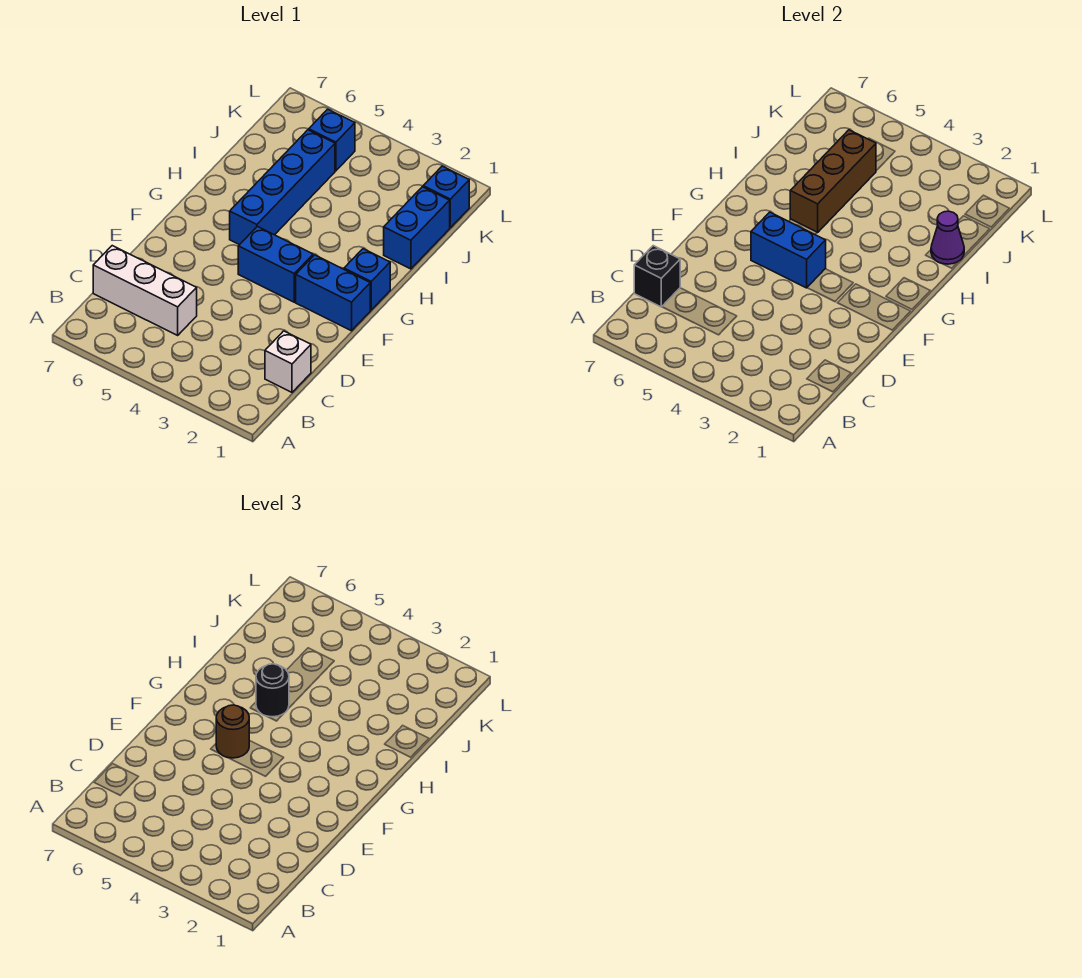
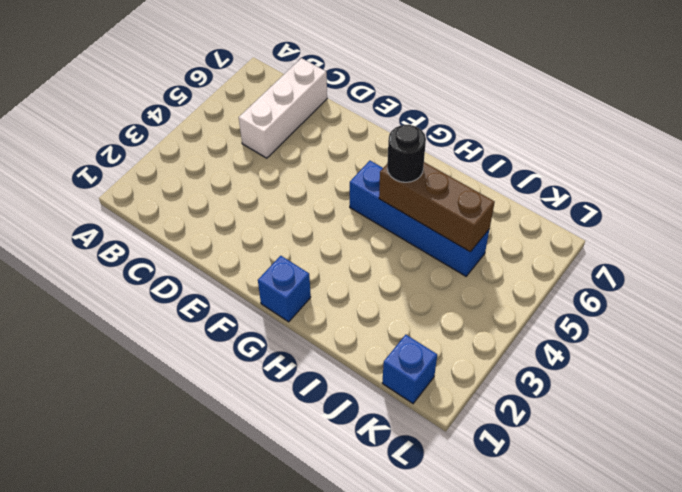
none -> white 1x1 brick [265,331,311,392]
none -> blue 1x2 brick [296,255,370,331]
none -> blue 1x2 brick [238,226,313,302]

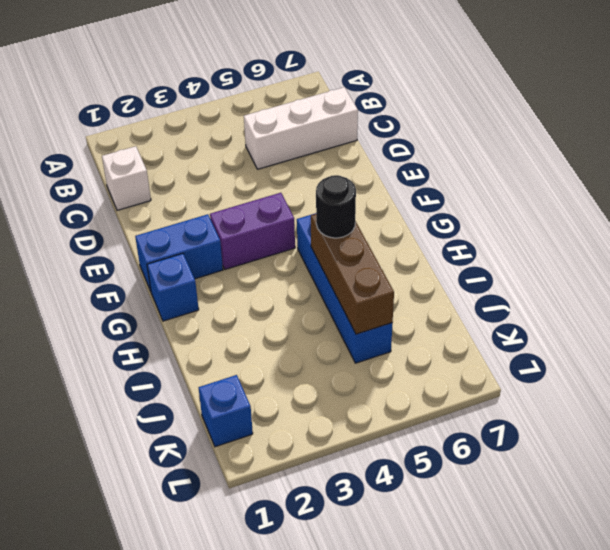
purple 1x2 brick [210,193,295,269] -> blue 1x2 brick [238,226,313,302]
none -> blue 1x2 brick [384,187,450,269]
none -> blue 1x1 brick [309,109,355,171]
none -> black 1x1 brick [634,246,680,307]

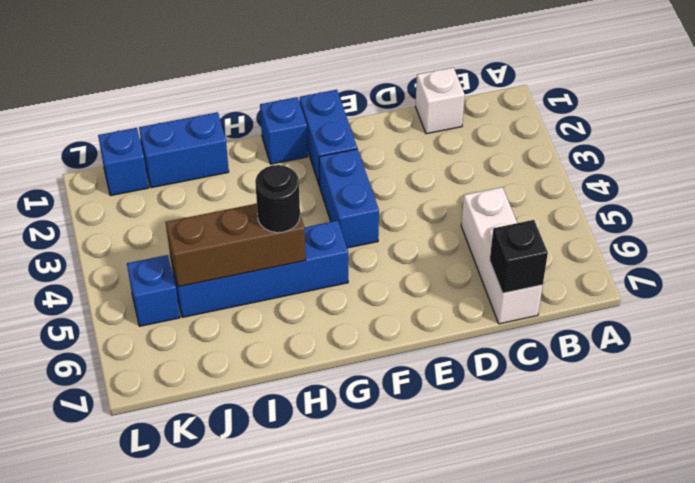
none -> blue 1x2 brick [751,212,826,288]
none -> purple 1x1 cone [931,211,964,264]
none -> brown 1x1 round brick [216,705,249,758]

